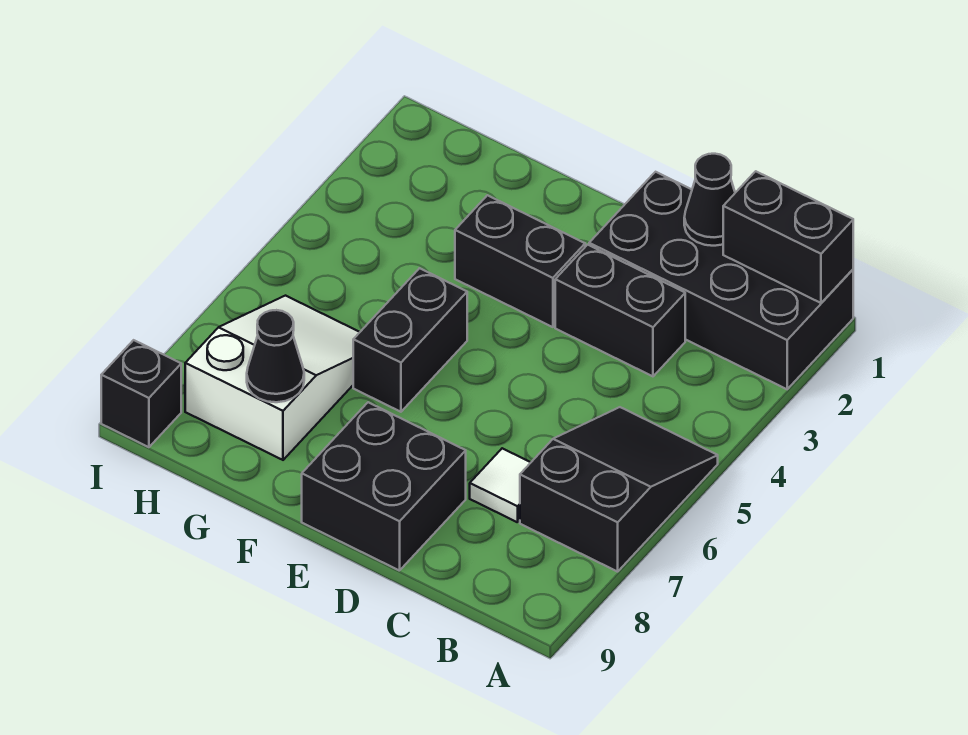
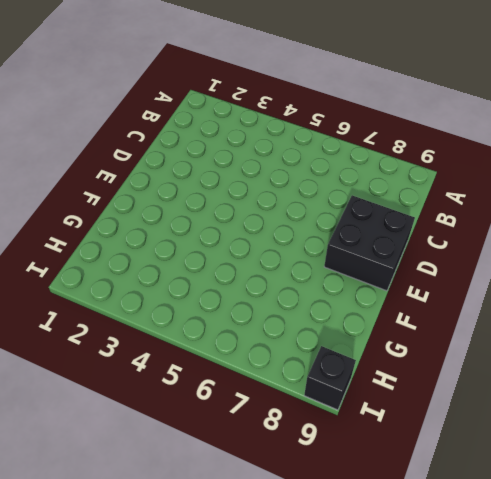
none -> black 2x4 brick [589,172,853,389]
none -> black 2x3 slope [520,407,718,572]
none -> black 1x2 brick [555,245,685,376]

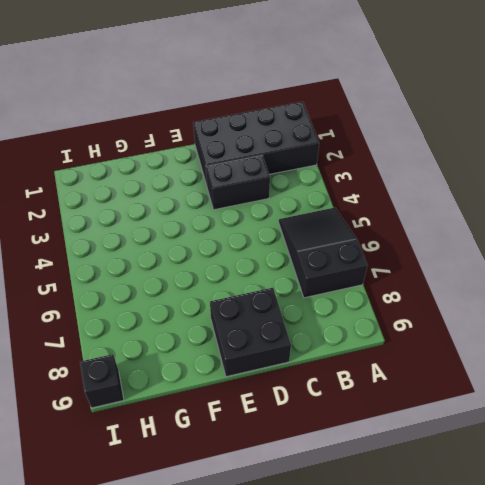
none -> white 1x1 tile [470,448,531,522]
none -> black 1x2 brick [455,195,585,327]
none -> black 1x2 brick [353,268,467,412]

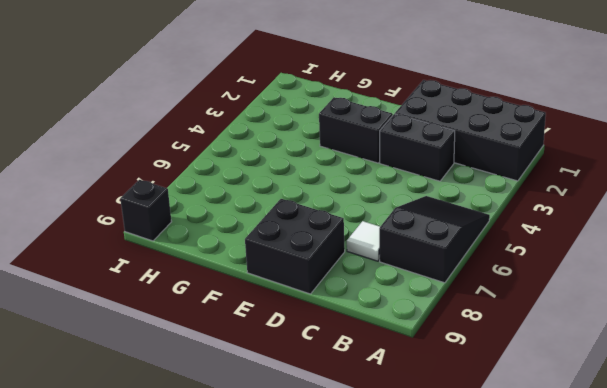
none -> black 1x2 brick [353,268,467,412]
none -> white 2x3 slope [185,296,360,460]
none -> black 1x2 brick [723,171,853,303]

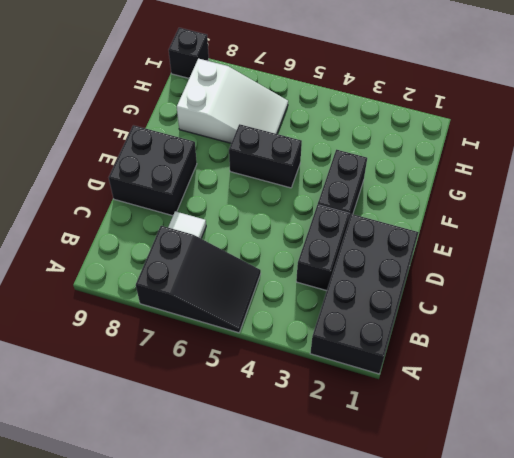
none -> black 1x2 brick [723,171,853,303]
none -> black 1x1 cone [684,154,735,246]
none -> black 1x1 cone [247,310,304,402]

